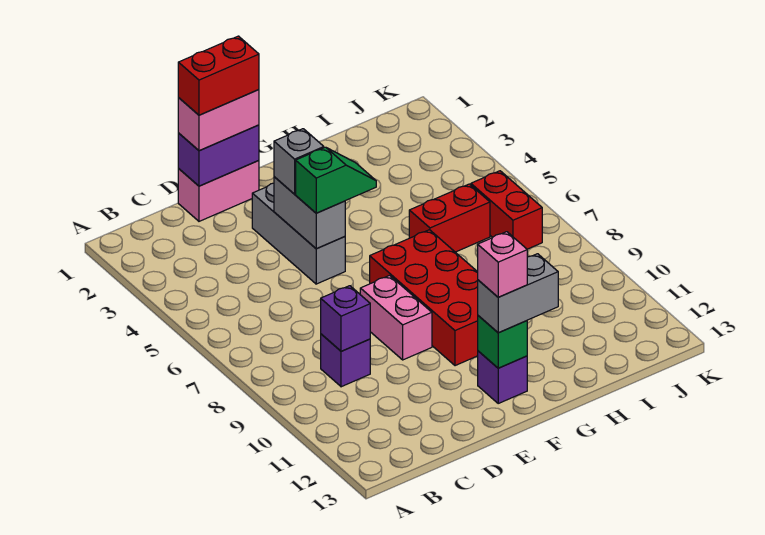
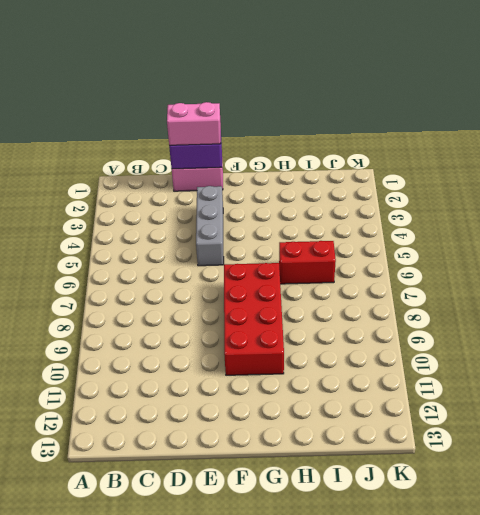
none -> purple 1x1 brick [321,334,370,387]
none -> pink 1x2 brick [360,275,432,360]
none -> purple 1x1 brick [478,351,527,403]

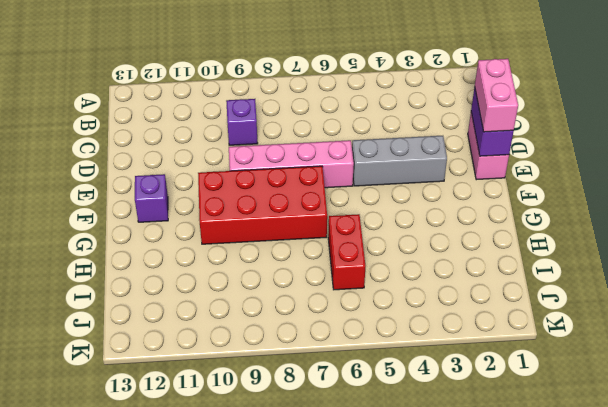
pink 1x4 brick [229,140,354,188] -> pink 1x2 brick [360,275,432,360]
none -> red 1x2 brick [471,171,542,249]
none -> purple 1x1 brick [321,286,370,351]
none -> grey 1x2 brick [274,177,345,248]

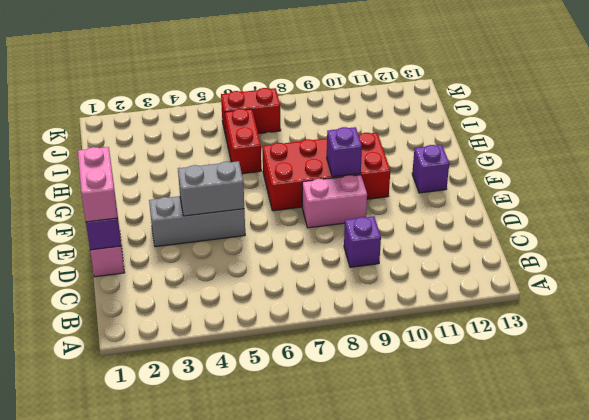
purple 1x1 brick [327,127,362,177] -> purple 1x1 brick moved to [321,286,370,351]
none -> green 1x1 brick [478,316,527,368]
none -> grey 1x1 brick [274,129,324,194]
none -> green 1x2 slope [296,147,376,213]

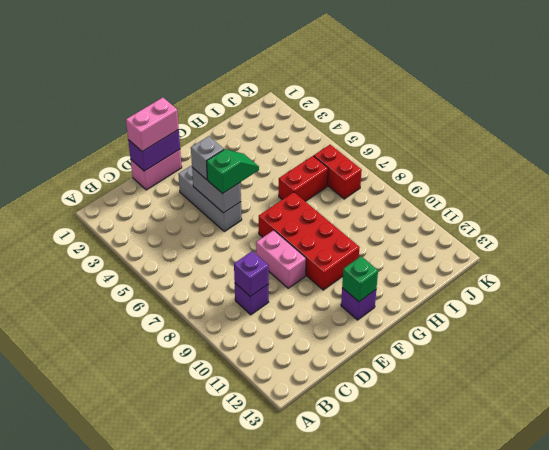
none -> grey 1x2 brick [478,254,558,333]
none -> red 1x2 brick [178,36,259,115]
none -> pink 1x1 brick [478,232,527,297]

